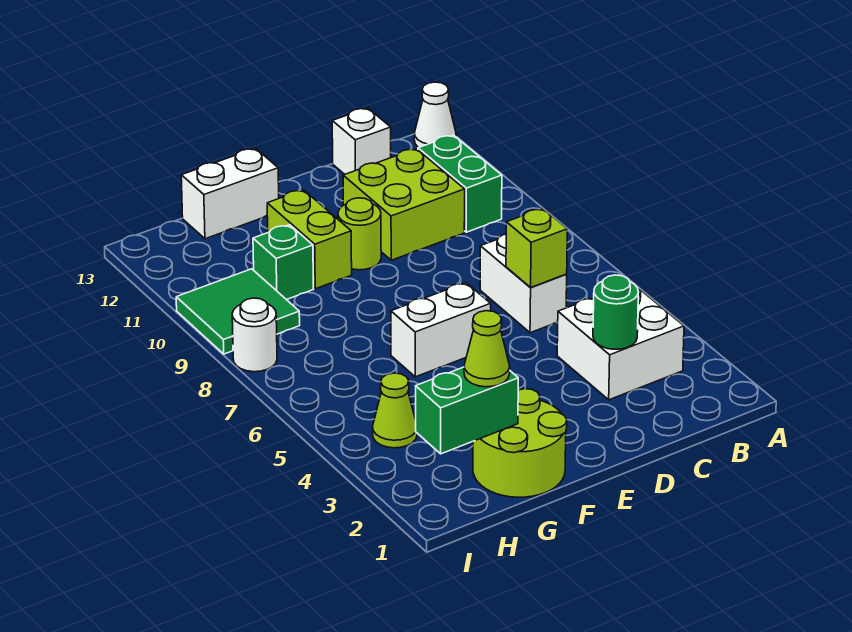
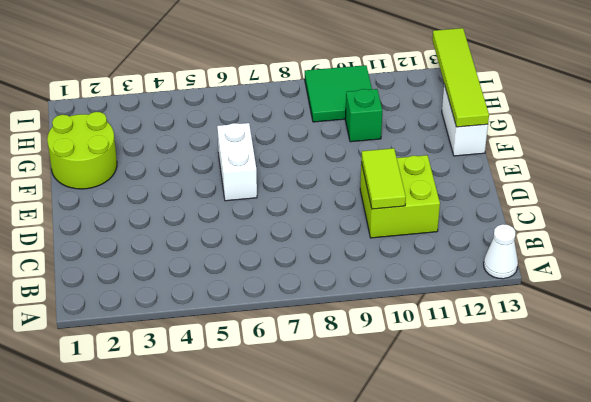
lime 1x2 tile [361,148,406,209] -> none
lime 1x4 tile [432,28,489,127] -> none
none -> white 2x2 brick [557,287,684,400]
none -> green 1x2 brick [418,135,502,232]
none -> white 1x2 brick [480,234,567,333]

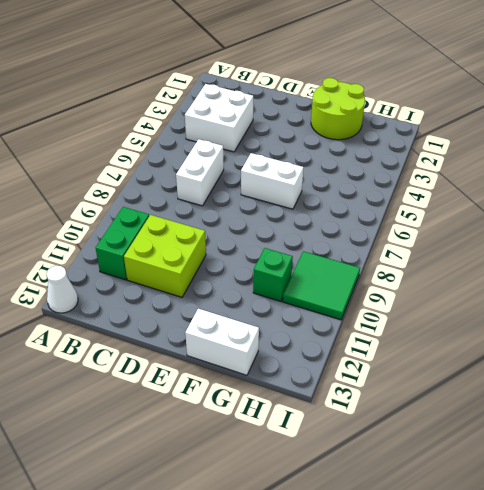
none -> white 1x1 brick [332,108,391,174]
none -> lime 1x1 round brick [338,198,381,270]
none -> lime 1x2 brick [267,190,352,289]

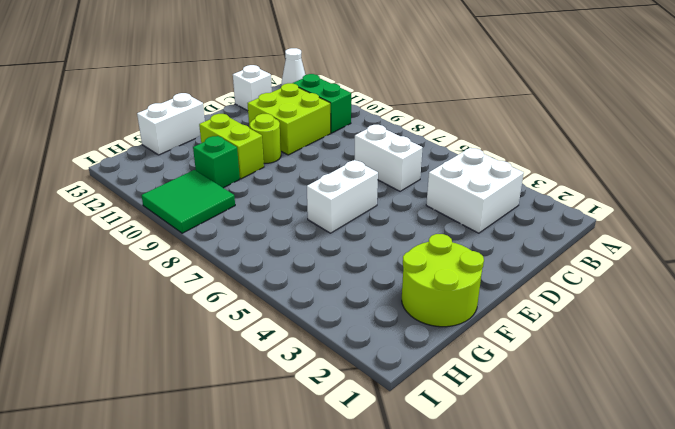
none -> lime 1x1 cone [373,373,417,448]
none -> white 1x1 round brick [232,298,277,372]
none -> green 1x1 round brick [593,275,638,349]

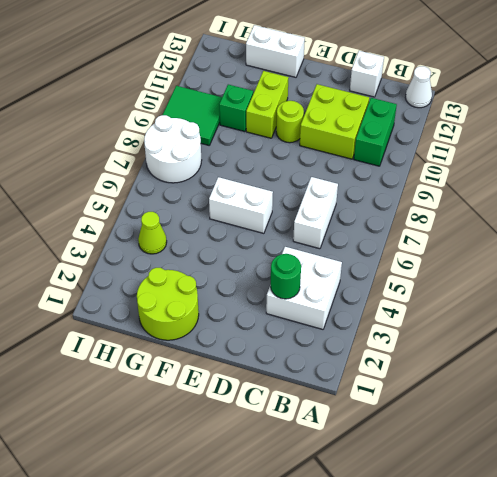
white 2x2 round brick [144,115,202,183] -> white 1x1 round brick [232,298,277,372]
none -> lime 1x1 brick [506,208,567,288]
none -> green 1x2 brick [416,367,518,454]
none -> lime 1x1 cone [464,311,510,387]

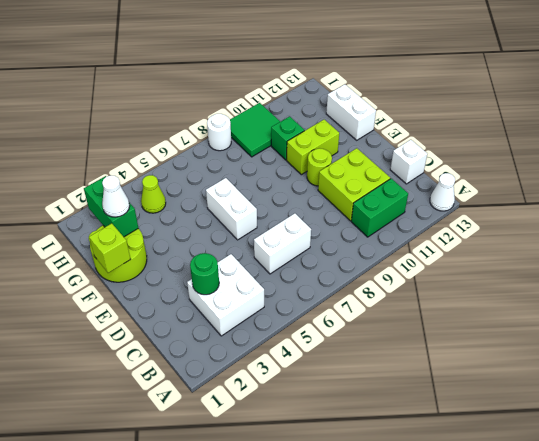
lime 1x1 brick [89,223,131,273] -> lime 1x1 brick moved to [506,208,567,288]
white 1x1 cone [102,175,130,217] -> lime 1x1 cone [464,311,510,387]

